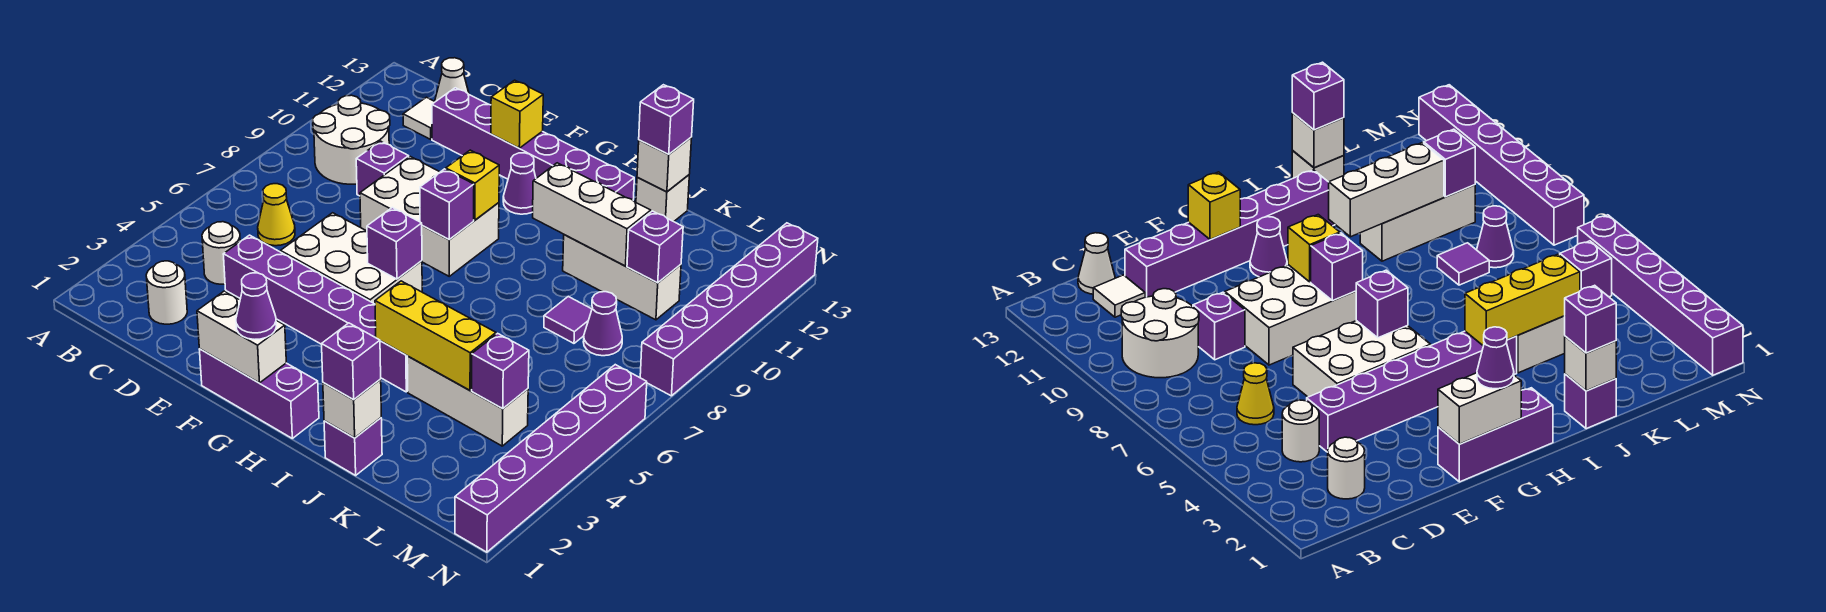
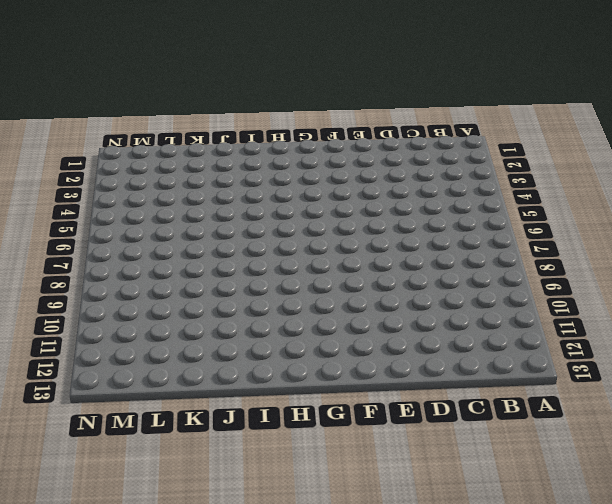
none -> white 2x2 round brick [313,95,390,184]
none -> white 1x1 round brick [146,261,187,324]
none -> white 1x1 round brick [202,222,240,284]
none -> yellow 1x1 cone [258,184,295,246]

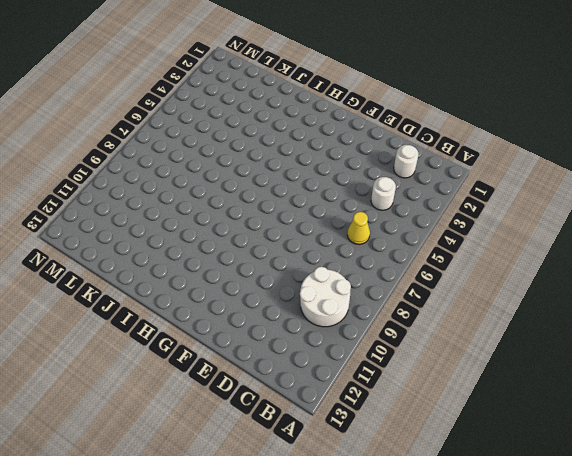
none -> white 1x1 tile [403,97,435,139]
none -> white 1x1 cone [435,58,469,102]
none -> purple 1x6 brick [223,235,408,392]
none -> purple 1x1 brick [356,141,409,196]

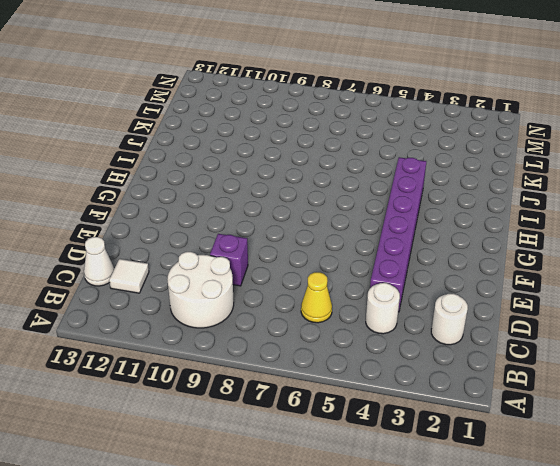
none -> purple 1x6 brick [432,88,634,200]
none -> white 2x3 brick [281,213,422,304]
none -> white 2x3 brick [360,157,499,276]
none -> purple 1x3 brick [199,349,319,438]

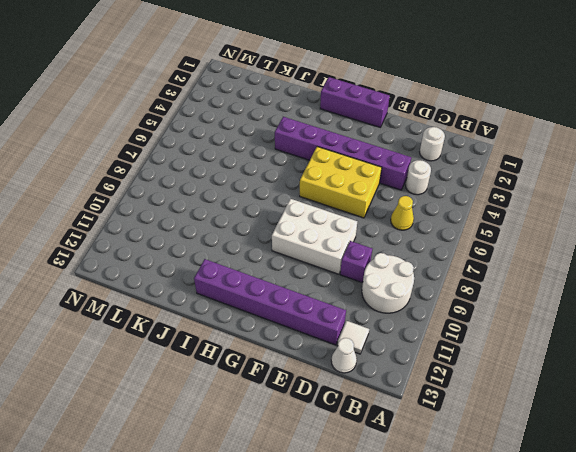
yellow 2x3 brick [300,147,382,218] -> white 2x3 brick [281,213,422,304]
none -> purple 1x1 cone [503,153,536,214]
none -> purple 1x1 brick [324,418,382,475]
none -> white 1x3 brick [407,356,528,446]
none -> white 1x3 brick [563,235,681,320]

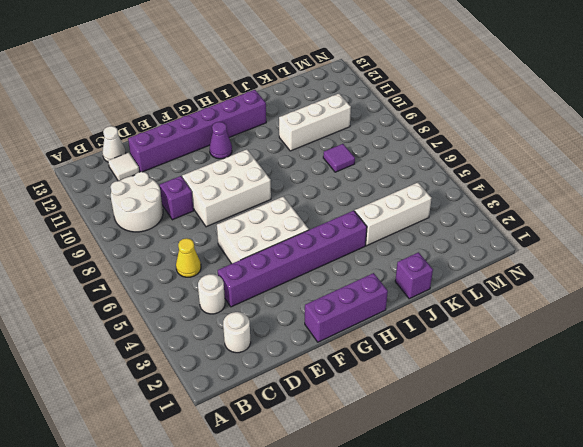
none -> white 1x1 brick [636,175,689,222]
none -> purple 1x1 cone [583,292,622,356]
none -> purple 1x6 brick [455,365,647,552]
none -> purple 1x6 brick [640,223,818,396]

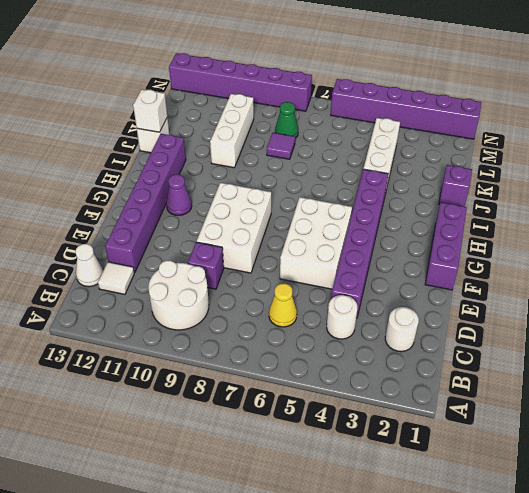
green 1x1 cone [275,102,298,138] -> purple 1x1 cone [583,292,622,356]
none -> white 1x2 brick [197,291,286,383]
none -> yellow 1x1 brick [491,80,543,148]
none -> purple 1x1 brick [367,207,422,279]
none -> purple 1x1 brick [420,169,474,240]

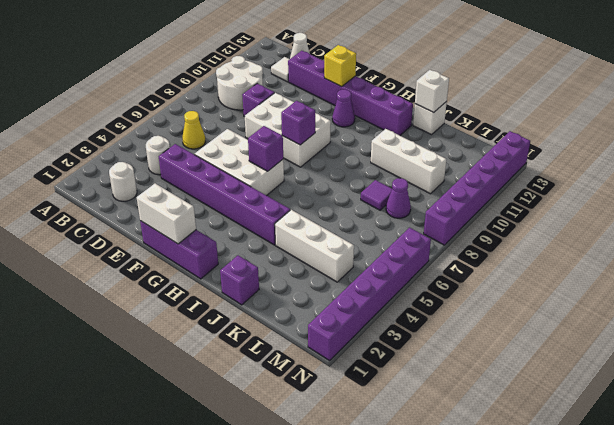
none -> yellow 1x1 brick [446,150,499,220]
none -> yellow 1x3 brick [375,281,496,390]
none -> white 1x3 brick [533,163,651,266]
none -> white 1x1 brick [323,379,381,438]

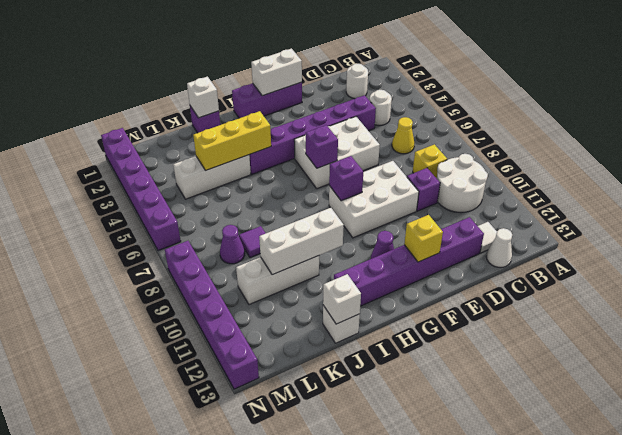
yellow 1x1 brick [413,144,447,178] -> yellow 1x1 brick moved to [446,150,499,220]
none -> purple 1x1 brick [472,333,529,408]
none -> purple 1x1 brick [627,211,683,283]
none -> purple 1x1 cone [236,273,276,339]
none -> purple 1x1 brick [322,323,381,400]

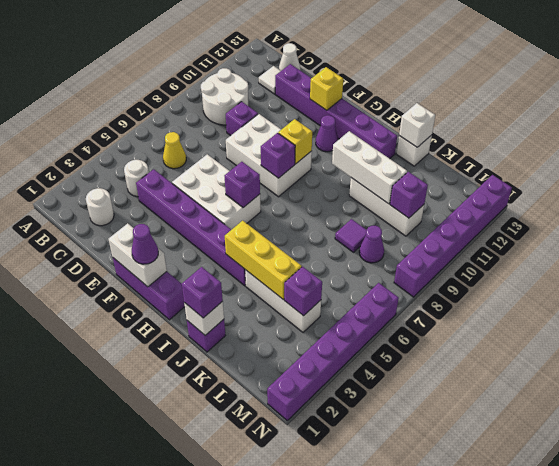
none -> purple 1x1 brick [639,85,694,154]

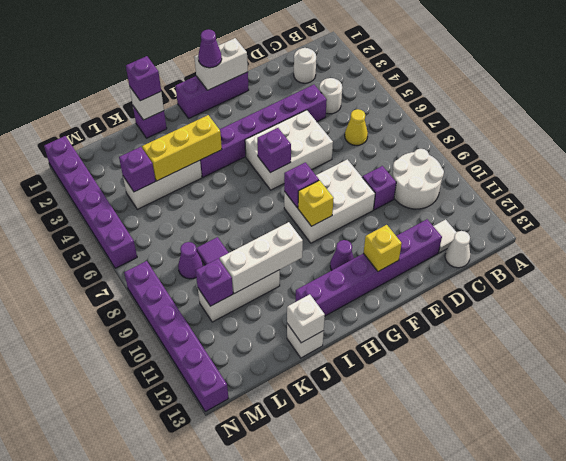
none -> purple 1x1 brick [639,85,694,154]

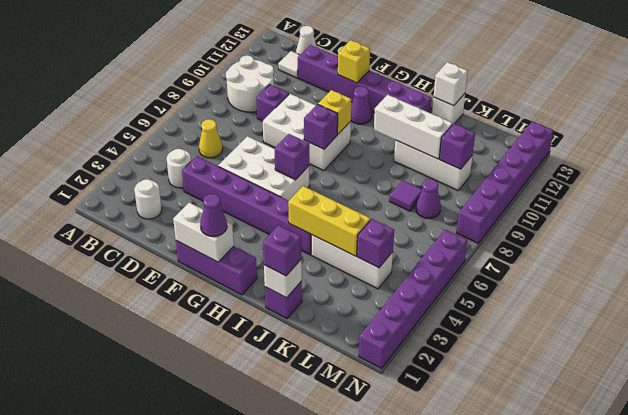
none -> purple 1x1 brick [639,85,694,154]

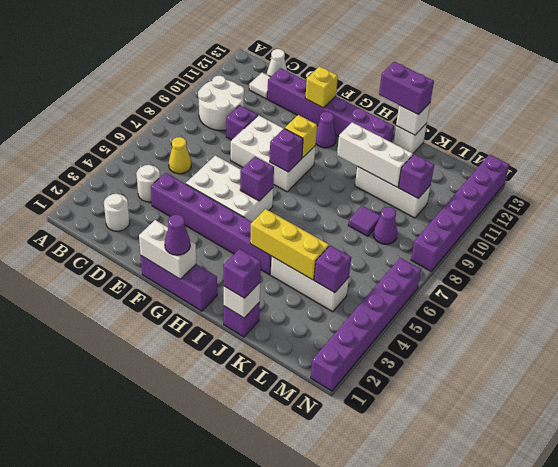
purple 1x2 brick [379,62,434,115] -> purple 1x1 brick [639,85,694,154]

